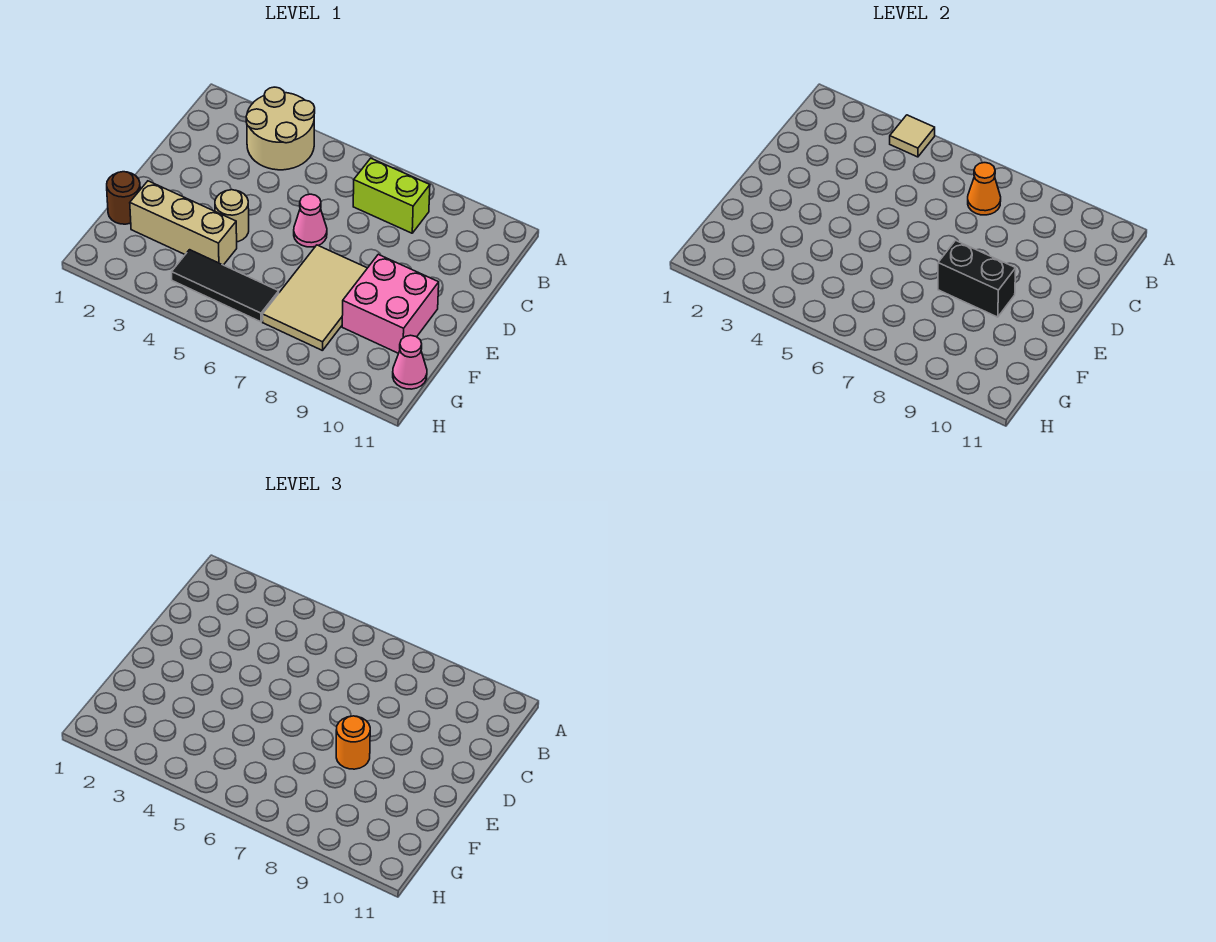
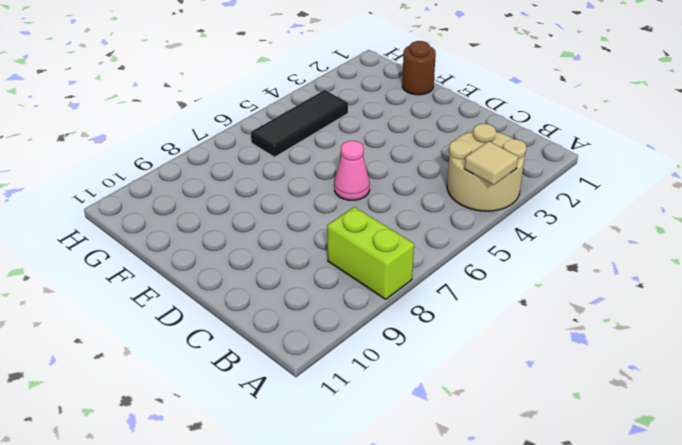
lime 1x2 brick [327,207,414,299] -> lime 1x2 brick turned to [353,158,430,233]
none -> tan 1x1 round brick [215,190,249,242]
none -> tan 2x3 tile [263,245,367,351]
none -> pink 2x2 brick [342,254,439,353]

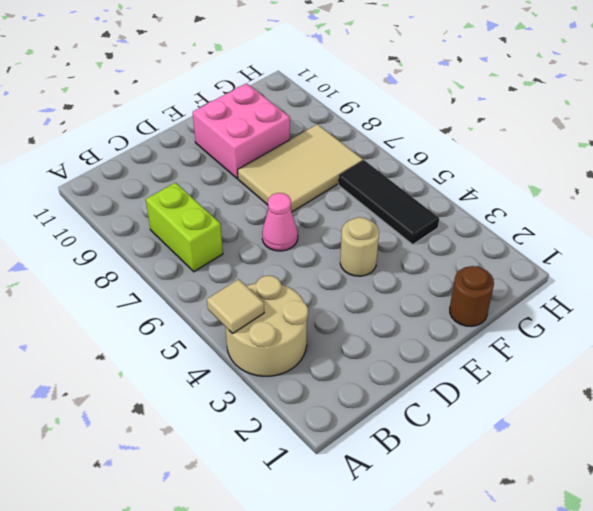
none -> tan 1x3 brick [130,181,237,265]
none -> pink 1x1 cone [393,335,427,389]
none -> orange 1x1 cone [968,163,1001,215]

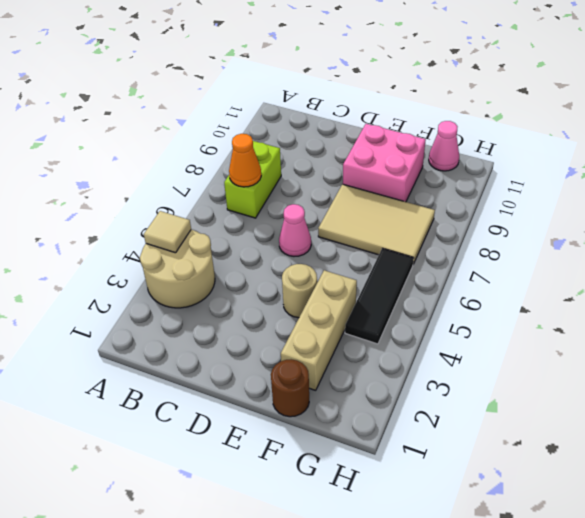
none -> black 1x2 brick [938,241,1016,317]
none -> orange 1x1 round brick [336,716,370,769]

